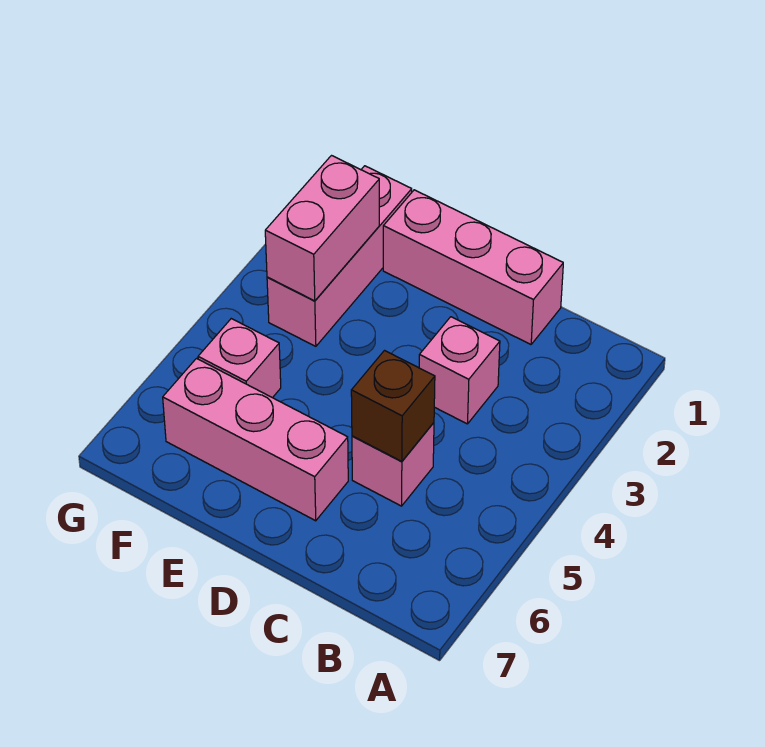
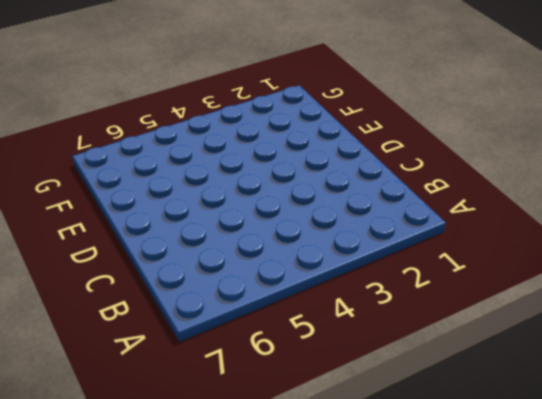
none -> pink 1x3 brick [383,190,563,344]
none -> pink 1x1 brick [419,317,500,424]

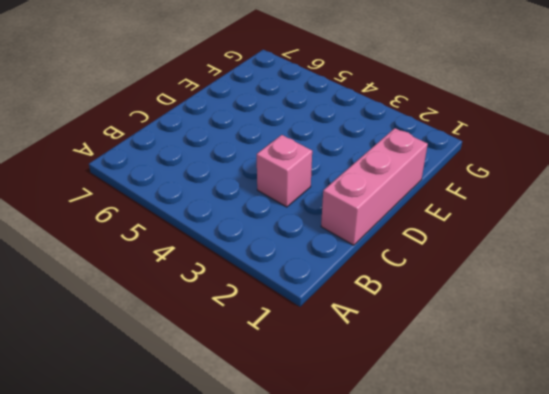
none -> pink 1x1 brick [352,423,434,506]
none -> pink 1x3 brick [163,359,348,521]

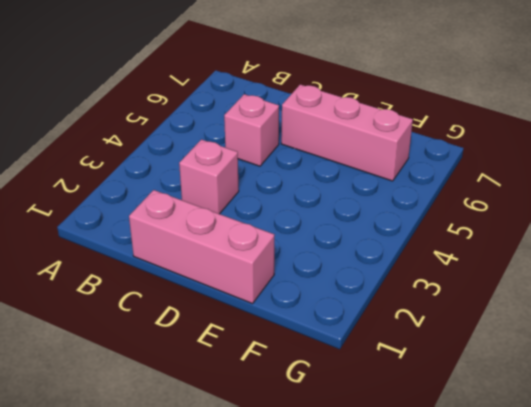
none -> pink 1x3 brick [267,166,412,346]
none -> pink 1x1 brick [198,319,281,398]

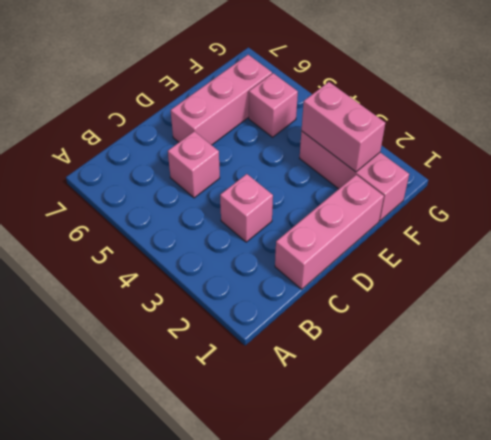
none -> brown 1x1 brick [351,351,435,461]

